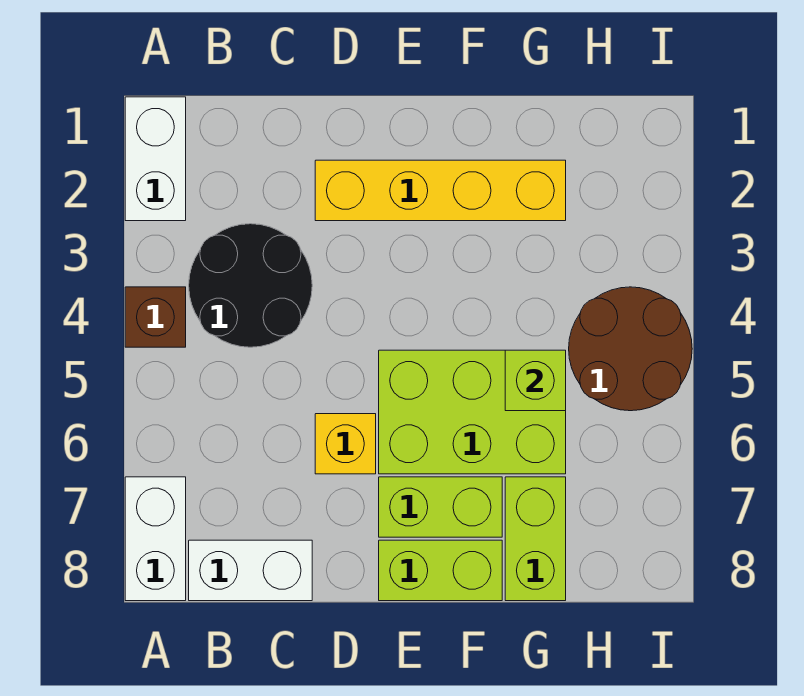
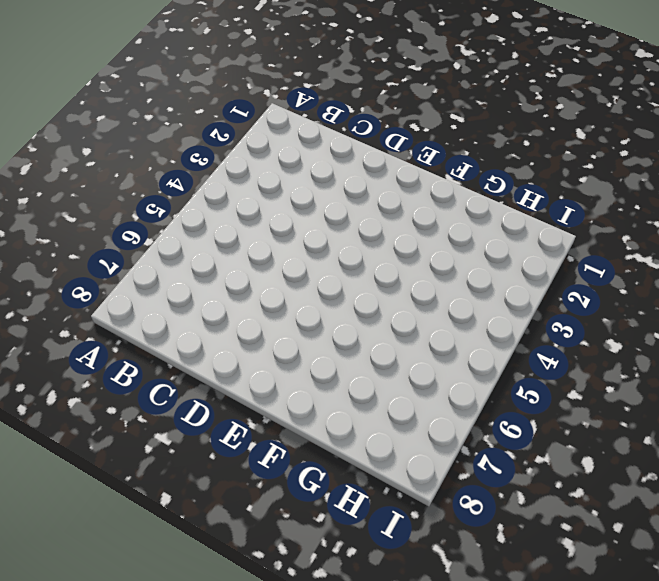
none -> white 1x2 brick [125,97,186,221]
none -> brown 1x1 brick [125,287,186,347]
none -> white 1x2 brick [125,477,186,601]

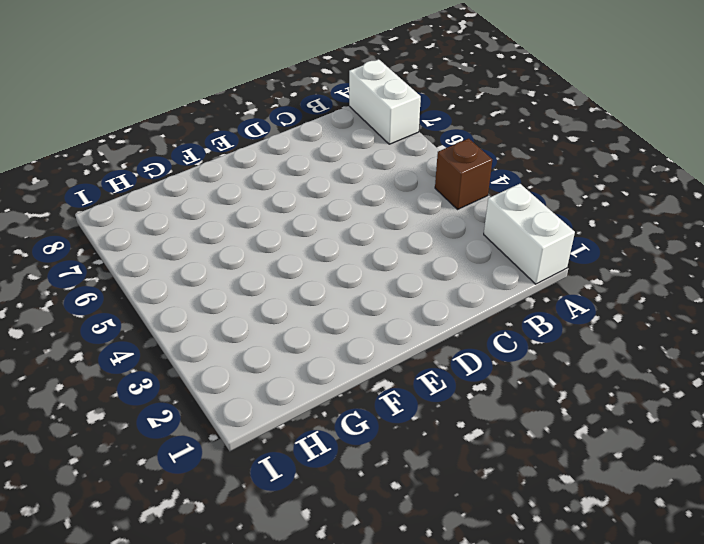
none -> black 2x2 round brick [189,224,312,347]
none -> white 1x2 brick [189,540,312,601]
none -> yellow 1x4 brick [315,160,566,221]

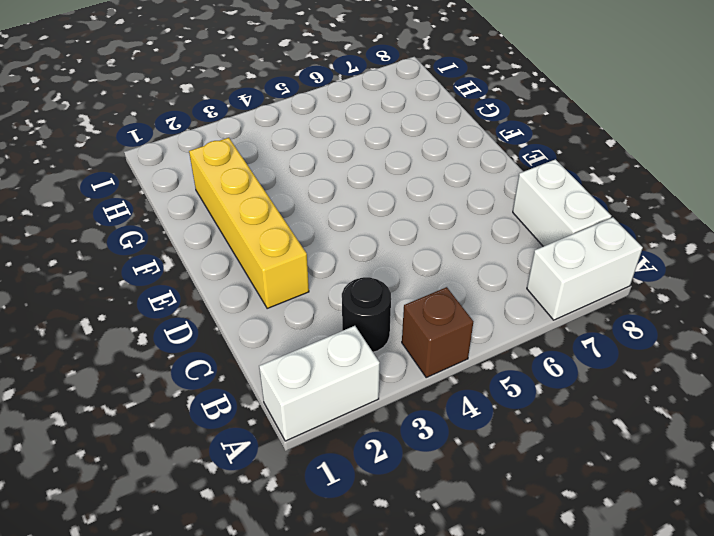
black 1x1 round brick [342,277,391,352] -> black 2x2 round brick [189,224,312,347]
none -> yellow 1x1 brick [315,414,376,474]
none -> lime 2x3 brick [379,350,566,474]
none -> lime 1x2 brick [379,477,502,537]

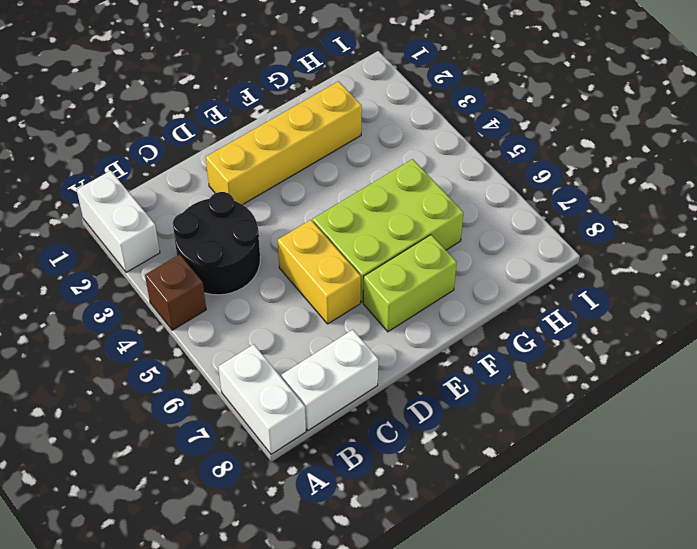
yellow 1x2 brick [278,220,361,324] -> yellow 1x1 brick [315,414,376,474]
none -> lime 1x2 brick [379,540,502,601]
none -> lime 1x2 brick [505,477,566,601]
none -> brown 2x2 round brick [569,287,692,411]

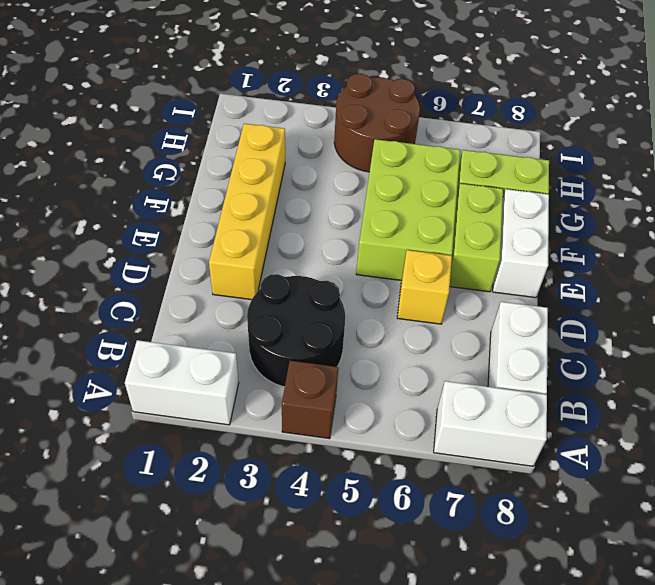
white 1x2 brick [493,189,549,298] -> lime 1x2 brick [379,540,502,601]
none -> lime 1x1 brick [505,350,566,411]

